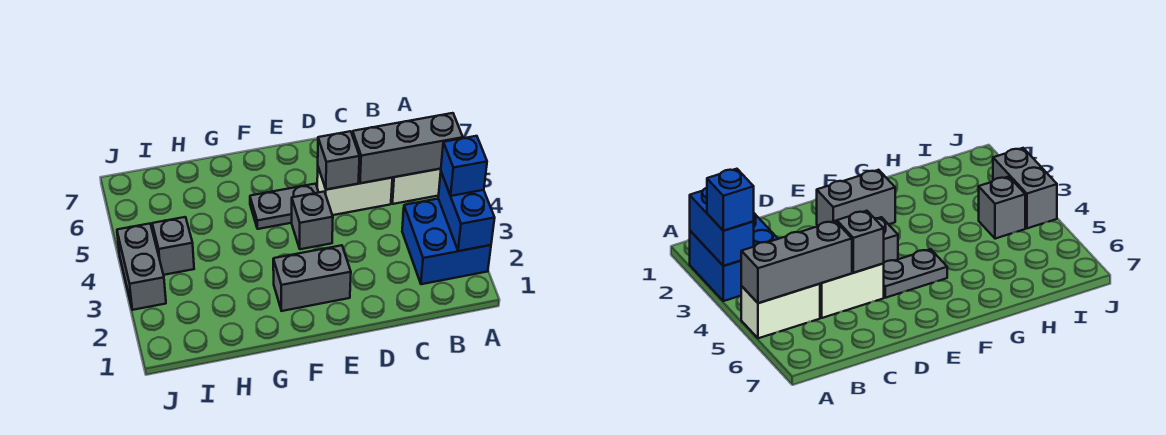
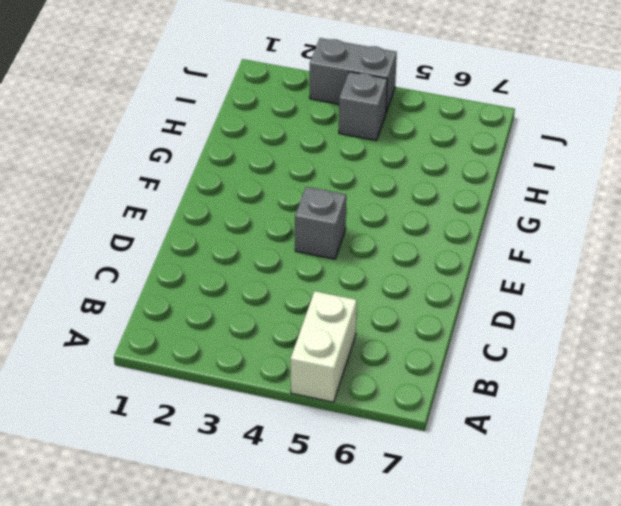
none -> blue 2x2 brick [402,199,491,284]
none -> white 1x2 brick [317,168,392,215]
none -> grey 1x2 brick [273,245,351,311]

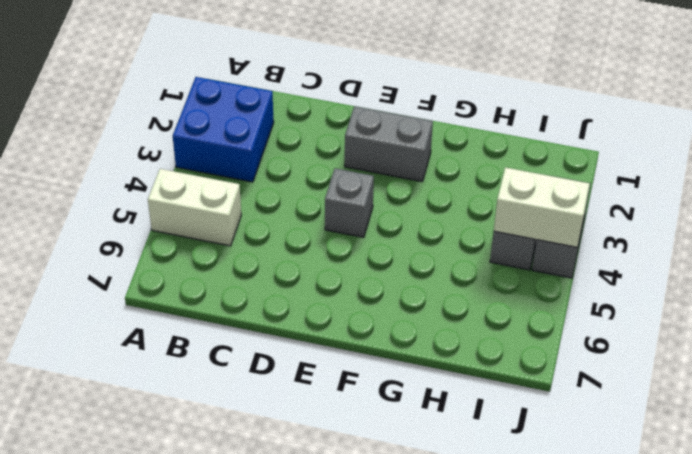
white 1x2 brick [494,167,590,247] -> white 1x2 brick moved to [317,168,392,215]
none -> grey 1x2 plate [250,184,319,229]
none -> blue 1x2 brick [438,173,495,251]
none -> grey 1x3 brick [352,113,463,183]

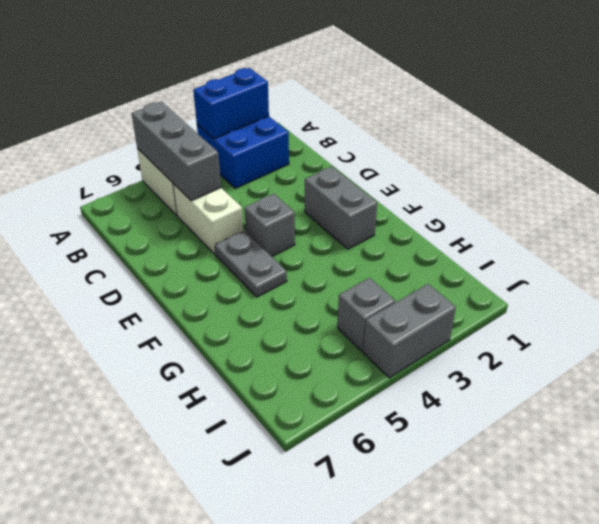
none -> grey 1x1 brick [318,131,360,190]
none -> blue 1x1 brick [441,136,487,196]

